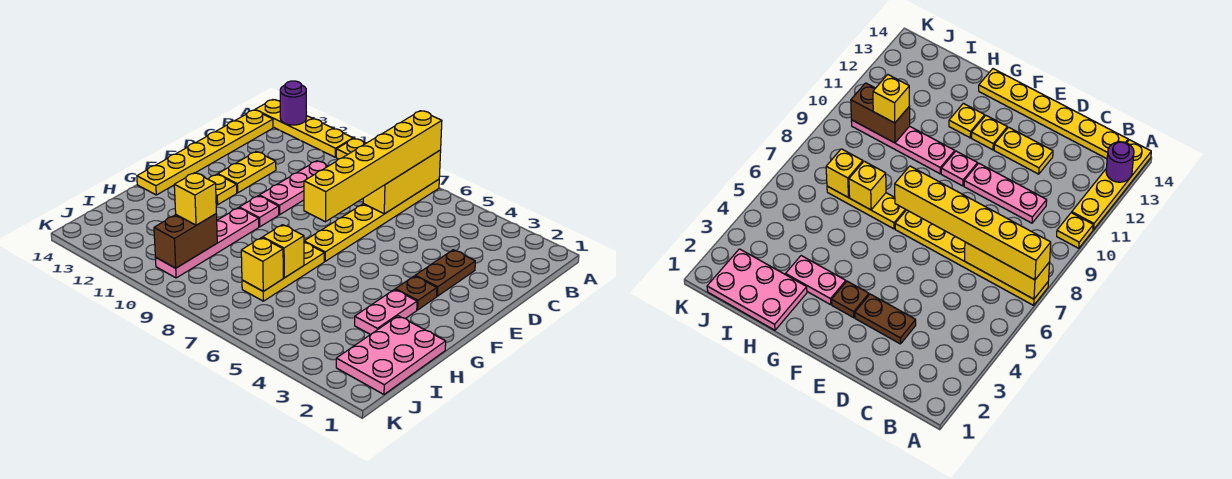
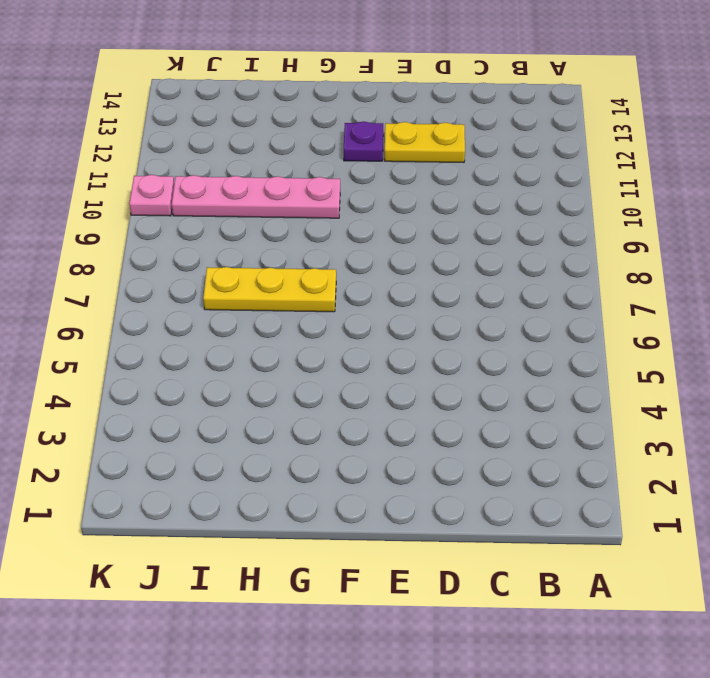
purple 1x1 plate [344,121,383,161] -> yellow 1x1 plate [209,174,237,205]
pink 1x1 plate [129,175,174,216] -> pink 1x1 plate moved to [239,196,279,227]
none -> yellow 1x6 plate [304,179,439,261]
none -> yellow 1x1 plate [336,138,365,159]
none -> yellow 1x4 plate [255,100,353,157]

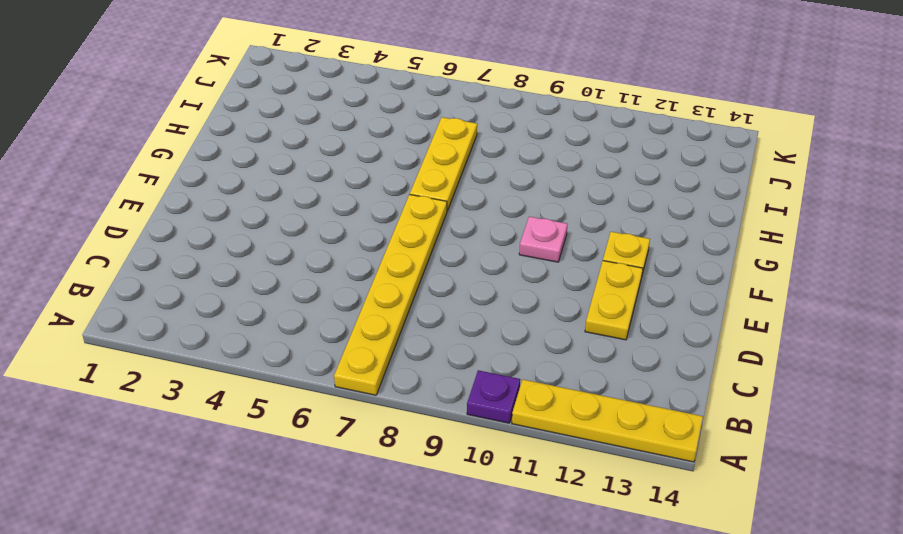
purple 1x1 plate [467,370,520,423] -> yellow 1x1 plate [336,138,365,159]
none -> yellow 1x6 plate [137,110,273,195]
none -> pink 1x3 plate [259,161,328,215]
none -> brown 1x2 plate [415,250,475,296]

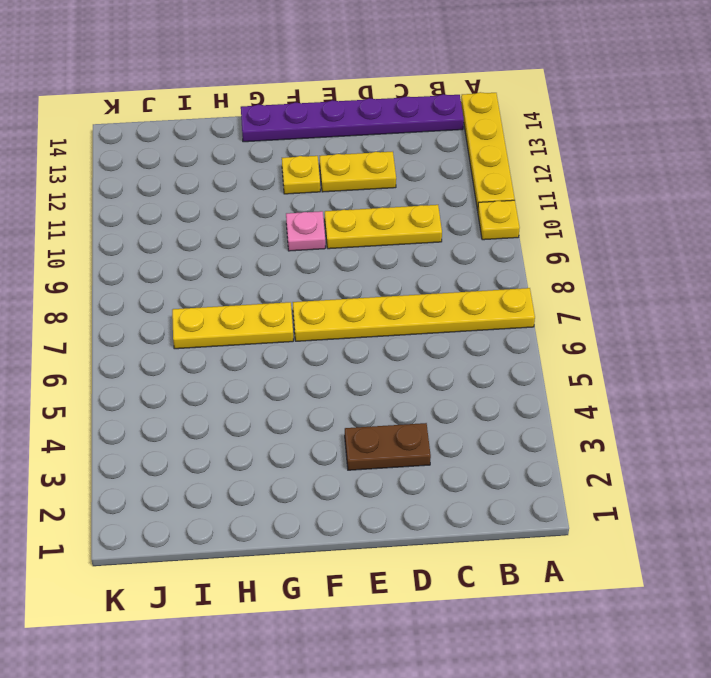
purple 1x6 plate [241,94,464,142] -> yellow 1x6 plate [137,110,273,195]
yellow 1x3 plate [325,205,442,249] -> pink 1x3 plate [259,161,328,215]
none -> brown 1x1 plate [395,276,437,310]
none -> pink 1x2 plate [355,289,417,335]
none -> pink 1x4 plate [155,208,259,278]

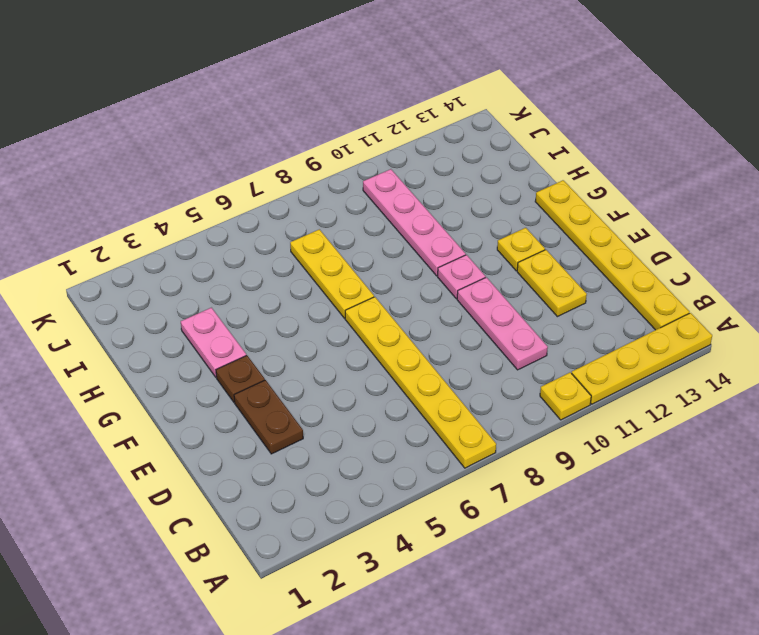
none -> yellow 1x1 plate [949,103,985,138]
none -> pink 2x3 plate [336,316,446,394]
none -> yellow 1x3 brick [363,150,441,214]

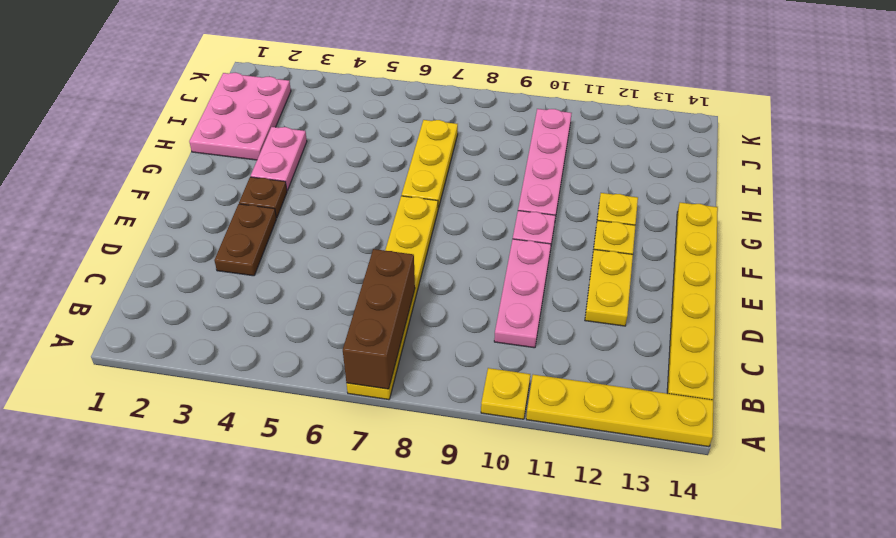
brown 1x3 brick [343,249,415,389] -> yellow 1x3 brick [363,150,441,214]
none -> purple 1x1 round brick [280,81,306,125]
none -> yellow 1x1 brick [263,225,304,278]
none -> yellow 1x1 brick [241,238,283,291]

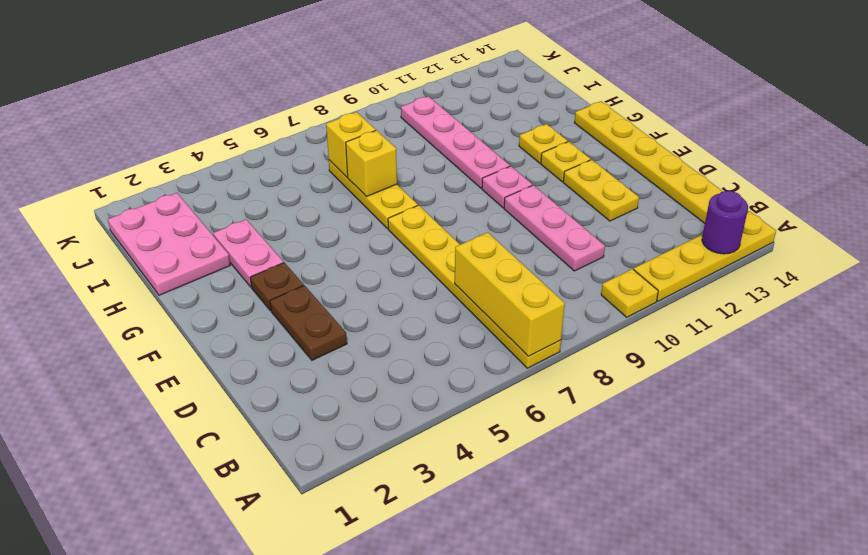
none -> brown 1x2 brick [154,214,217,268]
none -> yellow 1x6 brick [304,111,442,222]
none -> yellow 1x1 brick [174,173,216,225]

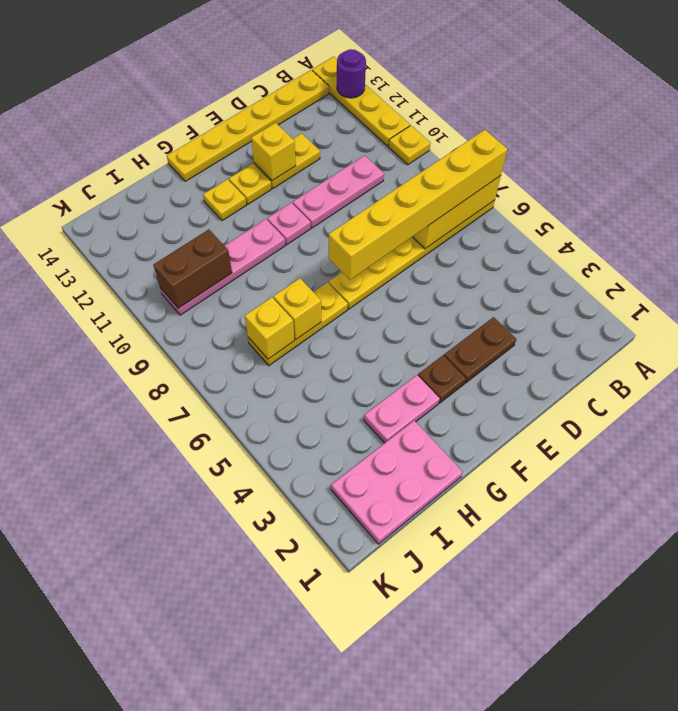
yellow 1x1 brick [251,123,296,181] -> yellow 1x1 brick moved to [174,173,216,225]

